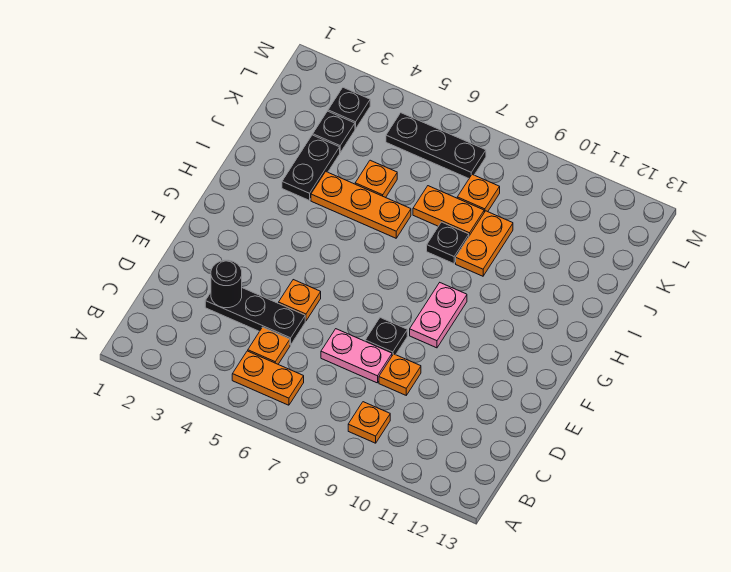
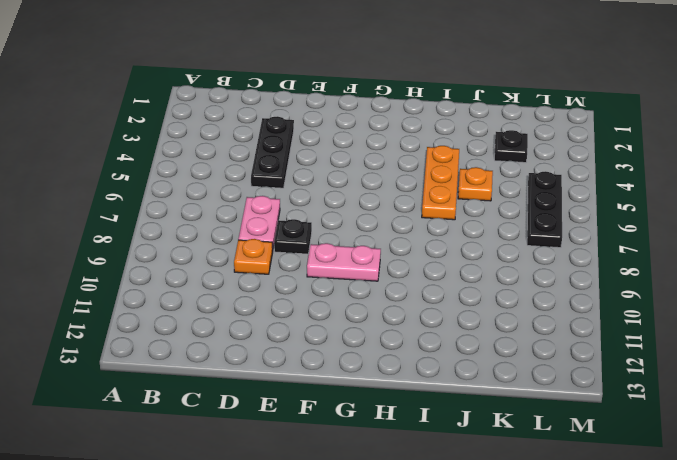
none -> orange 1x2 plate [232,351,304,405]
none -> orange 1x1 plate [348,402,390,443]
none -> orange 1x1 plate [248,327,290,364]

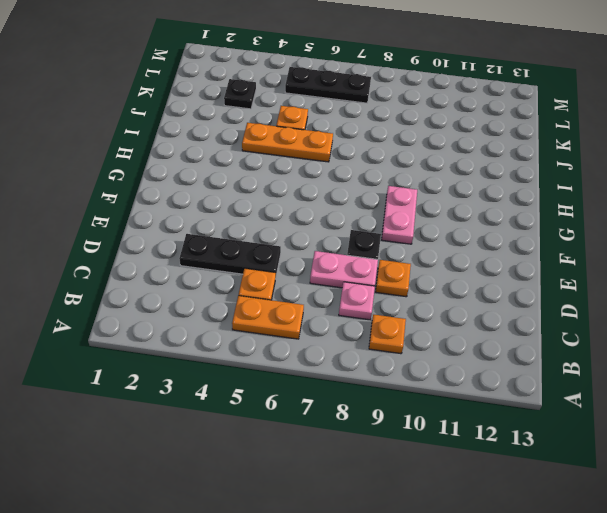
pink 1x1 plate [339,282,375,320] -> none
none -> orange 1x1 plate [279,280,321,321]
none -> black 1x2 plate [282,135,340,200]
none -> black 1x1 plate [427,222,469,264]

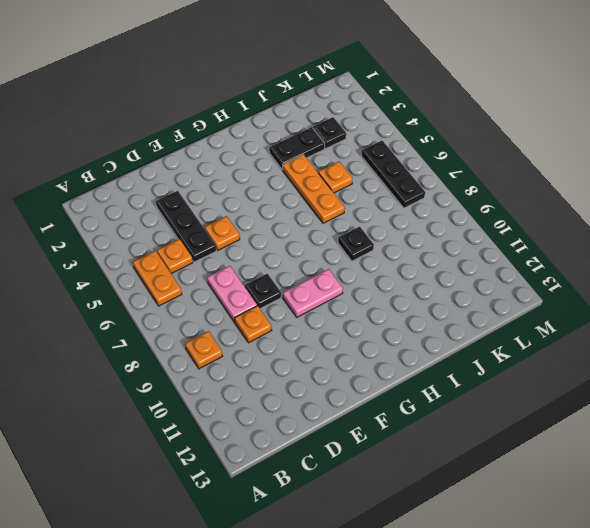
none -> orange 1x2 plate [456,211,513,276]
none -> orange 1x2 plate [413,186,484,236]
none -> orange 1x1 plate [457,174,500,212]

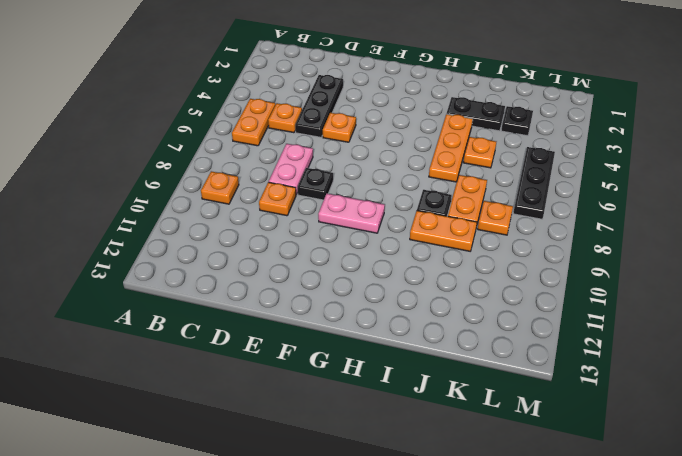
none -> black 1x1 plate [328,88,370,129]
none -> black 1x1 round brick [211,260,242,308]

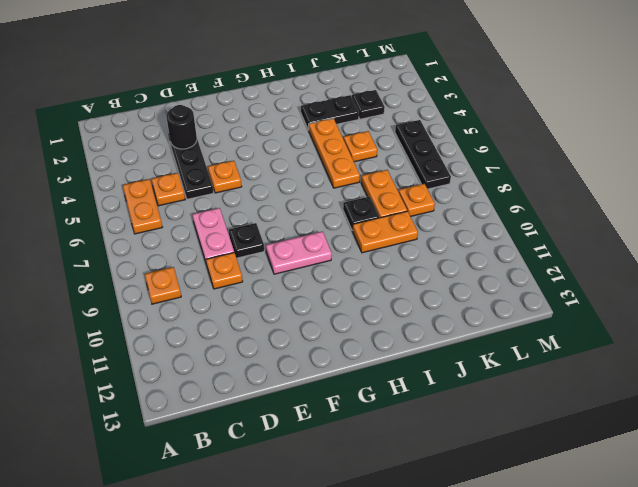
none -> black 1x1 plate [328,88,370,129]

